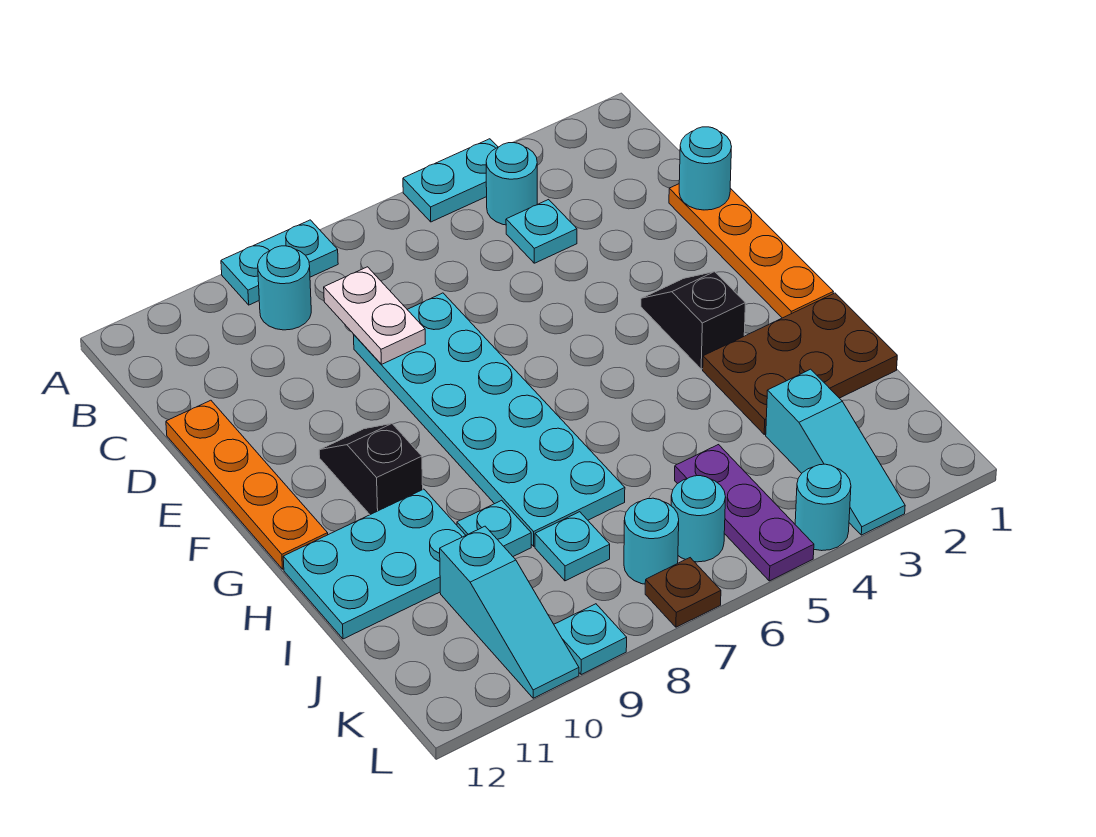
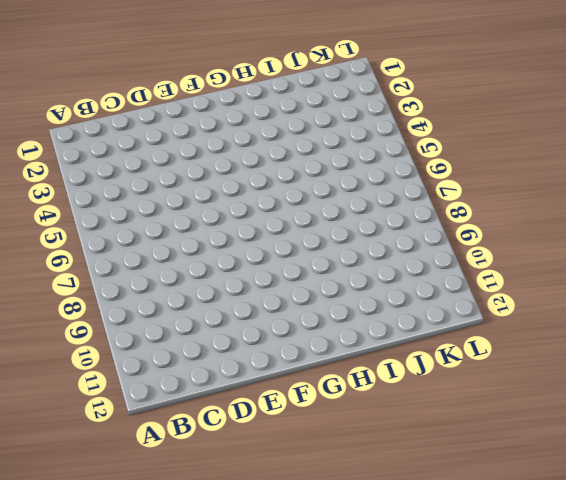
none -> cyan 1x2 plate [403,139,498,222]
none -> cyan 1x2 plate [221,220,338,305]
none -> cyan 1x1 round brick [486,143,537,225]

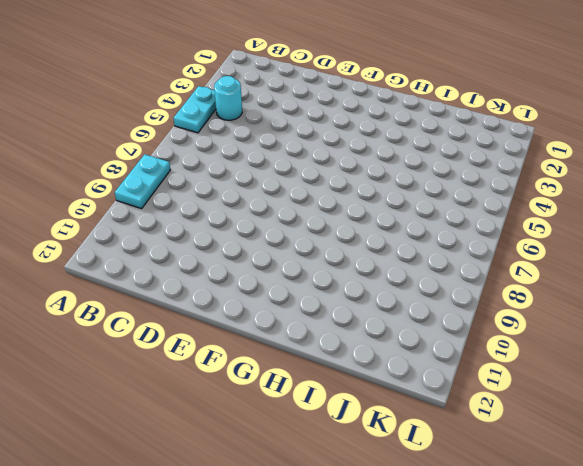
none -> cyan 1x1 round brick [258,246,311,330]
none -> cyan 1x1 plate [506,200,577,263]
none -> orange 1x4 plate [669,184,833,318]

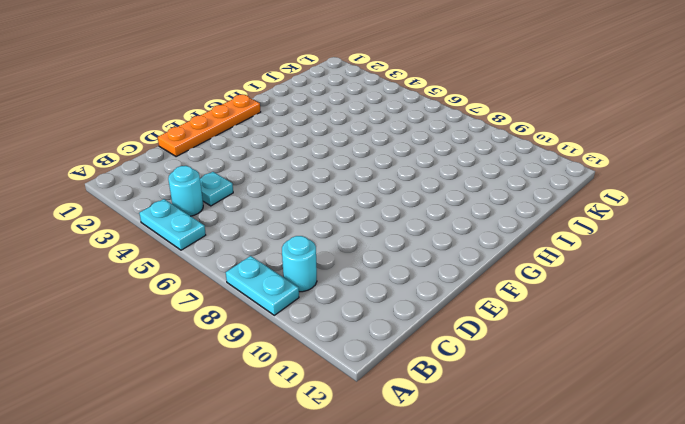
none -> cyan 2x6 plate [354,293,625,546]
none -> orange 1x4 plate [166,400,328,569]
none -> black 1x2 slope [641,272,745,369]

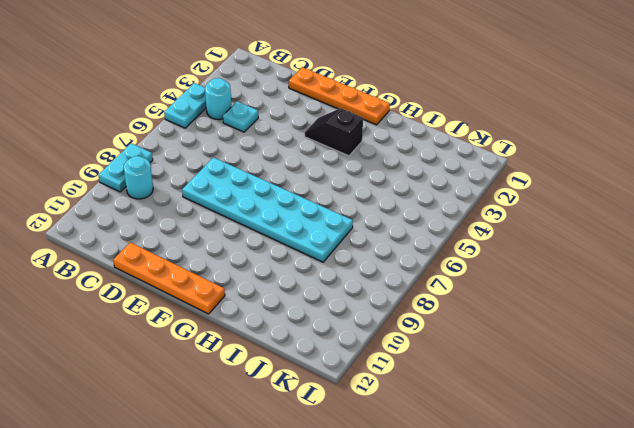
none -> black 1x2 slope [319,424,423,515]
none -> brown 2x3 plate [703,293,897,434]
none -> cyan 2x3 plate [283,489,466,639]

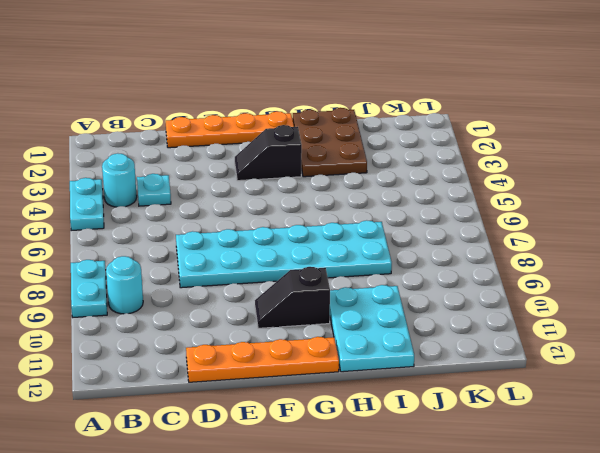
none -> cyan 1x1 plate [457,500,531,556]
none -> cyan 1x3 slope [766,369,905,535]
none -> purple 1x3 plate [675,445,814,581]

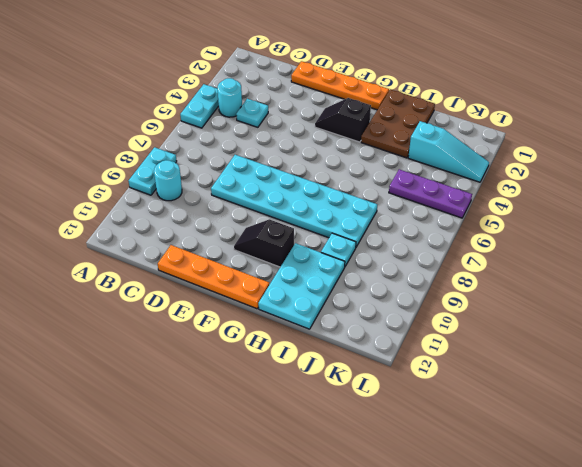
none -> cyan 1x1 plate [535,512,610,581]
none -> cyan 1x3 slope [440,526,579,698]
none -> cyan 1x1 round brick [671,476,726,562]

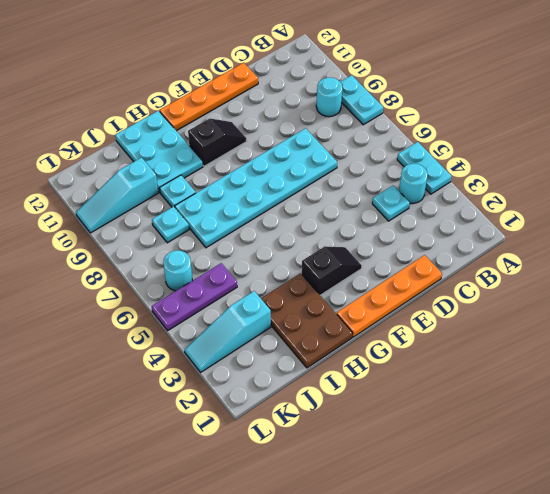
none -> cyan 1x1 round brick [624,498,679,584]
none -> cyan 1x1 round brick [795,464,851,551]
none -> brown 1x1 plate [645,558,721,627]

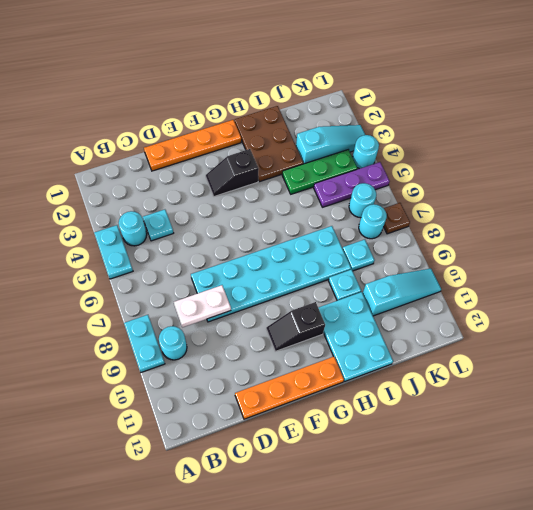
green 1x3 plate [282,149,358,194] -> none
none -> cyan 1x1 plate [554,604,627,675]
none -> cyan 1x1 round brick [679,127,731,210]

